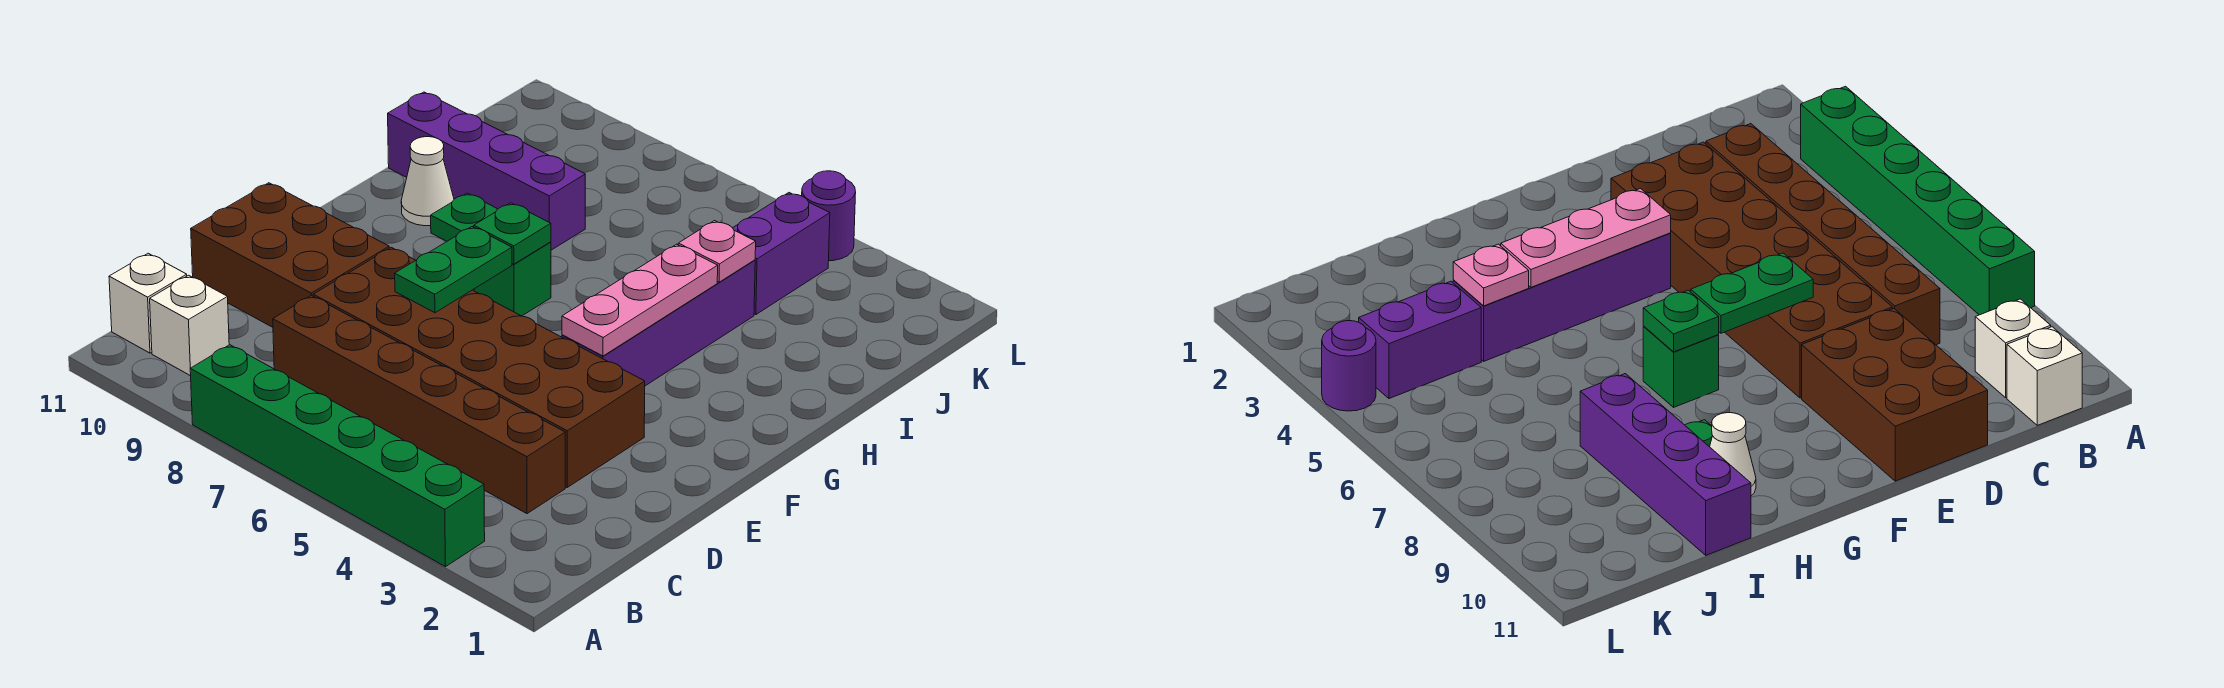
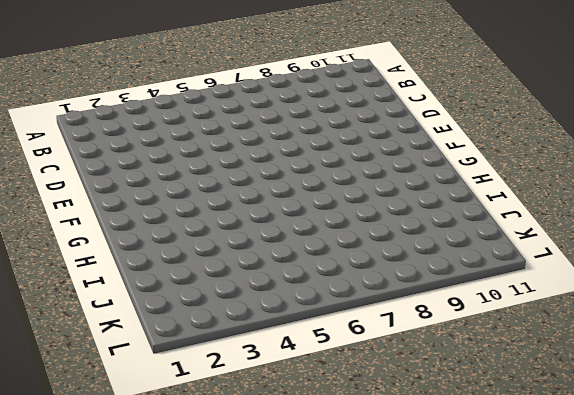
none -> green 1x6 brick [190,345,485,567]
none -> white 1x1 brick [150,275,229,376]
none -> white 1x1 brick [109,253,187,353]

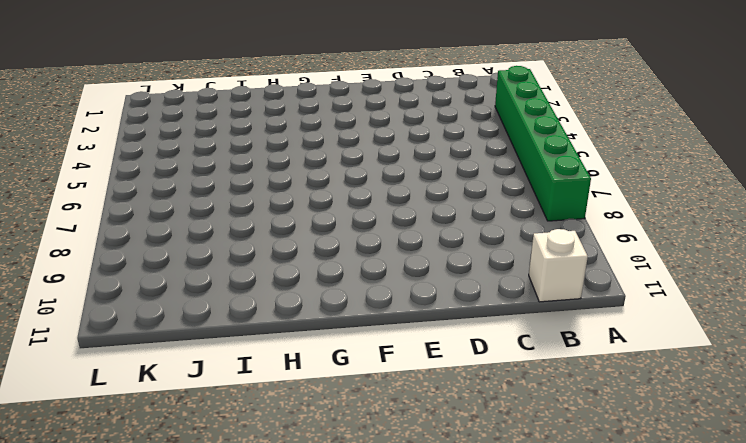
none -> white 1x1 brick [150,275,229,376]
none -> brown 1x6 brick [273,296,565,514]
none -> brown 2x6 brick [313,247,645,487]

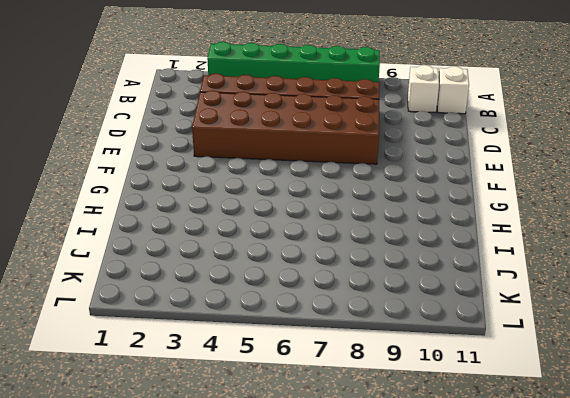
none -> brown 2x3 brick [191,183,389,327]
none -> purple 1x4 brick [562,260,755,386]
none -> green 1x1 brick [474,242,551,316]

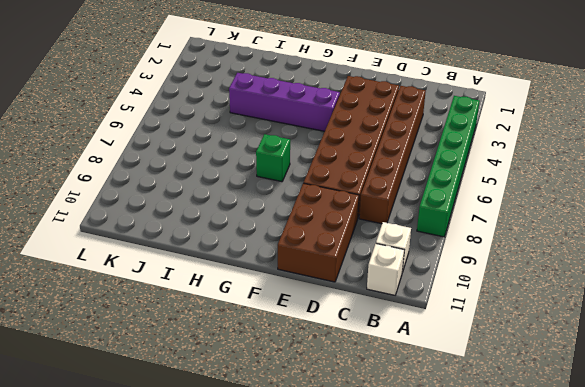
none -> green 1x1 plate [431,193,497,241]
none -> white 1x1 cone [401,137,454,226]
none -> purple 1x4 brick [388,92,585,250]

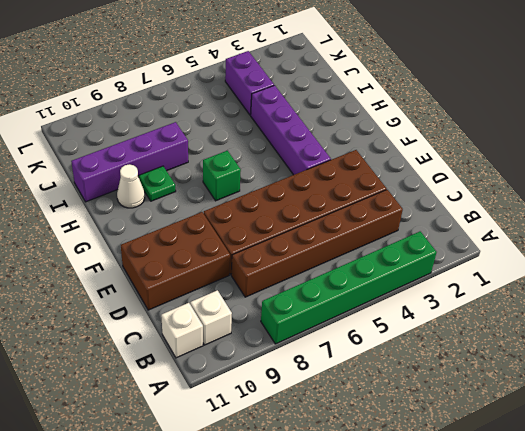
none -> purple 1x1 round brick [802,171,856,261]
none -> green 1x2 plate [395,227,512,313]
none -> pink 1x3 plate [562,244,718,356]

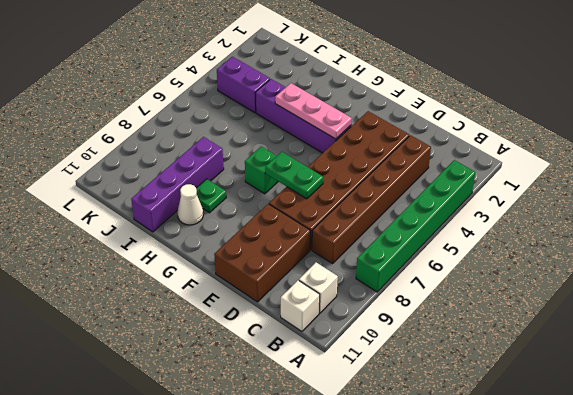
none -> purple 1x1 round brick [802,171,856,261]
none -> green 1x1 plate [474,203,551,264]
none -> pink 1x1 plate [678,221,756,282]

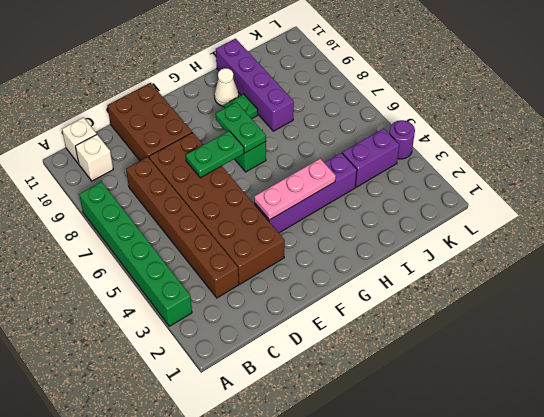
green 1x2 plate [216,102,266,153] -> green 1x1 plate [474,203,551,264]
none -> pink 1x1 plate [678,221,756,282]

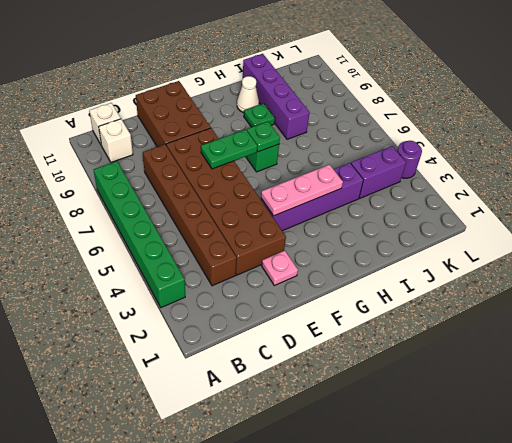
pink 1x1 plate [262,251,298,286] -> pink 1x1 plate moved to [678,221,756,282]

